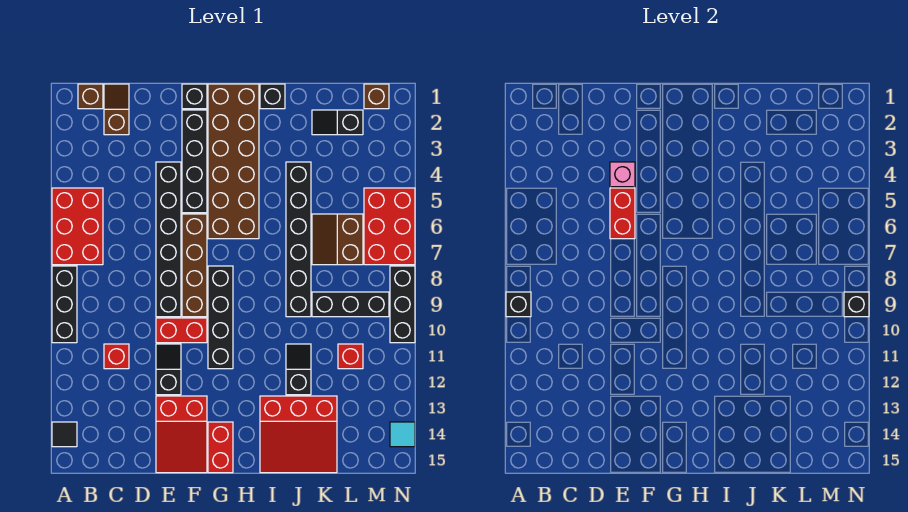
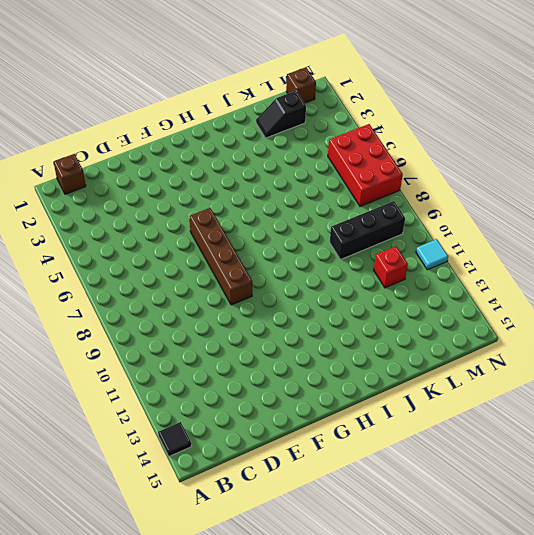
cyan 1x1 tile [416,239,448,270] -> cyan 1x1 tile moved to [390,422,415,447]
none -> red 2x3 brick [52,188,103,265]
none -> black 1x3 brick [52,266,77,343]
none -> brown 1x2 slope [104,84,129,135]
none -> red 1x1 brick [104,344,129,369]

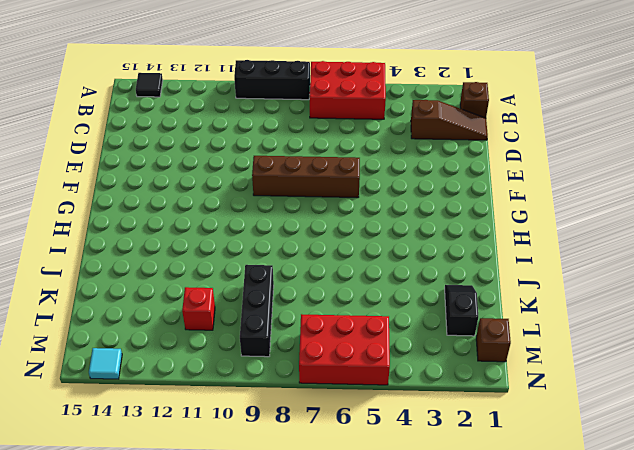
brown 1x3 slope [411,100,488,140] -> brown 1x2 slope [104,84,129,135]
none -> red 1x1 brick [104,344,129,369]
none -> black 1x6 brick [156,162,181,317]
none -> red 1x2 brick [156,318,207,343]
none -> black 1x2 slope [156,344,181,395]

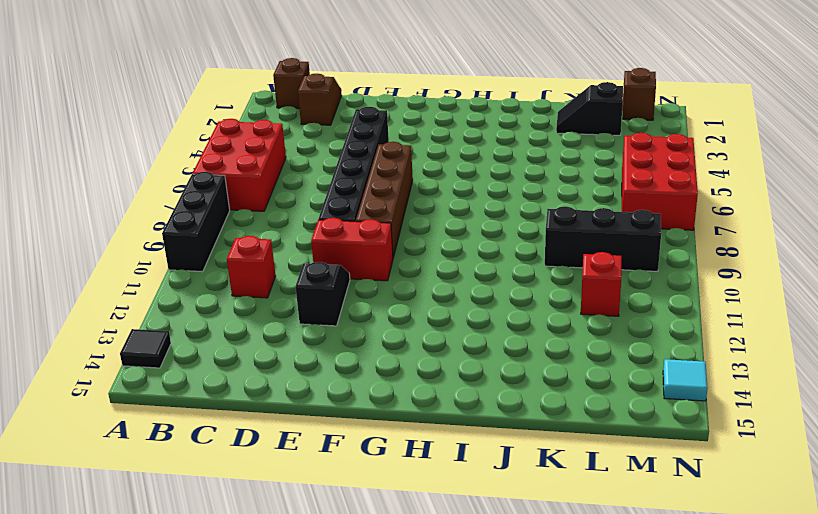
none -> red 2x3 slope [156,396,207,473]
none -> black 1x1 brick [182,84,207,109]
none -> black 1x4 brick [182,110,207,213]
none -> brown 2x6 brick [208,84,259,239]

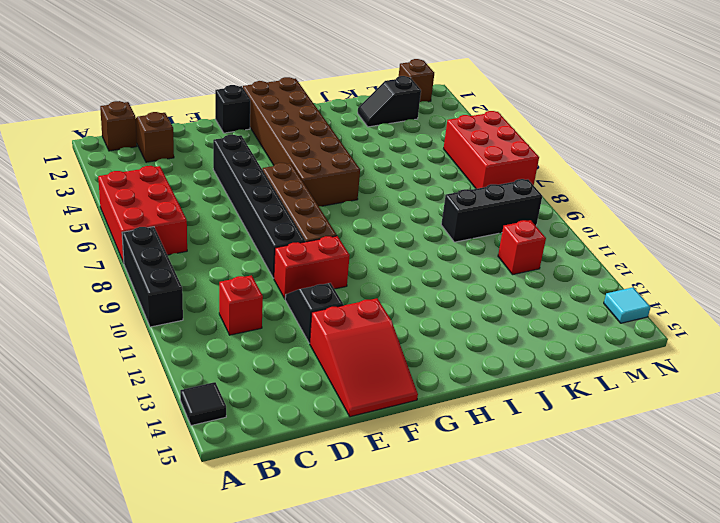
none -> black 1x4 brick [182,110,207,213]
none -> black 1x4 brick [208,266,233,369]
none -> red 1x2 brick [208,422,233,473]
none -> black 1x1 brick [260,84,285,109]

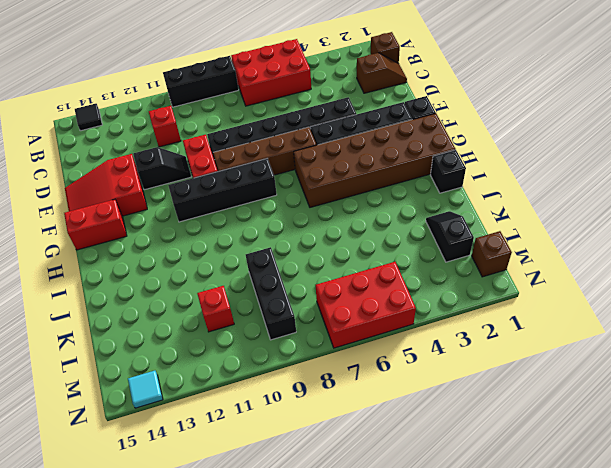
none -> red 3x3 slope [260,396,337,473]
none -> black 1x6 brick [286,162,311,317]
none -> black 1x2 slope [286,344,311,395]
none -> brown 2x2 slope [312,214,363,265]

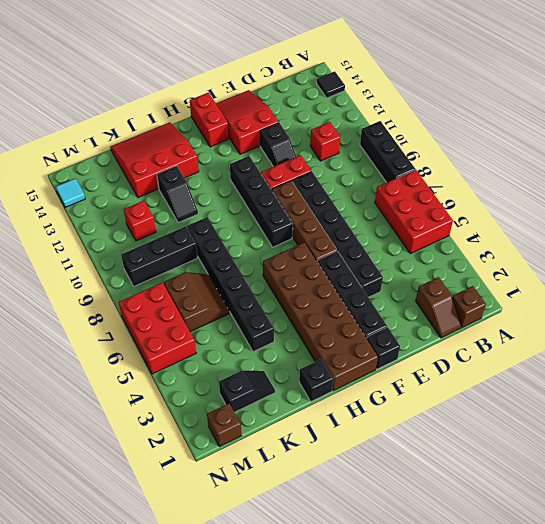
none -> black 1x3 brick [390,266,415,343]
none -> black 1x1 brick [506,292,531,317]
none -> pink 1x1 brick [610,162,635,187]
none -> red 1x2 brick [610,188,635,239]

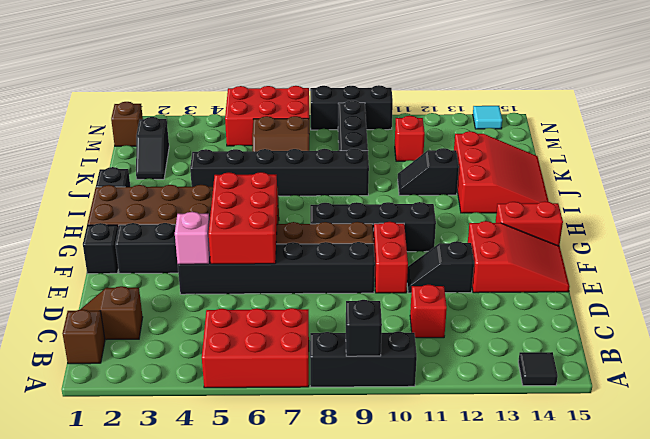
red 2x3 brick [209,172,278,264] -> red 1x2 brick [610,188,635,239]
none -> black 1x1 brick [844,292,869,317]

